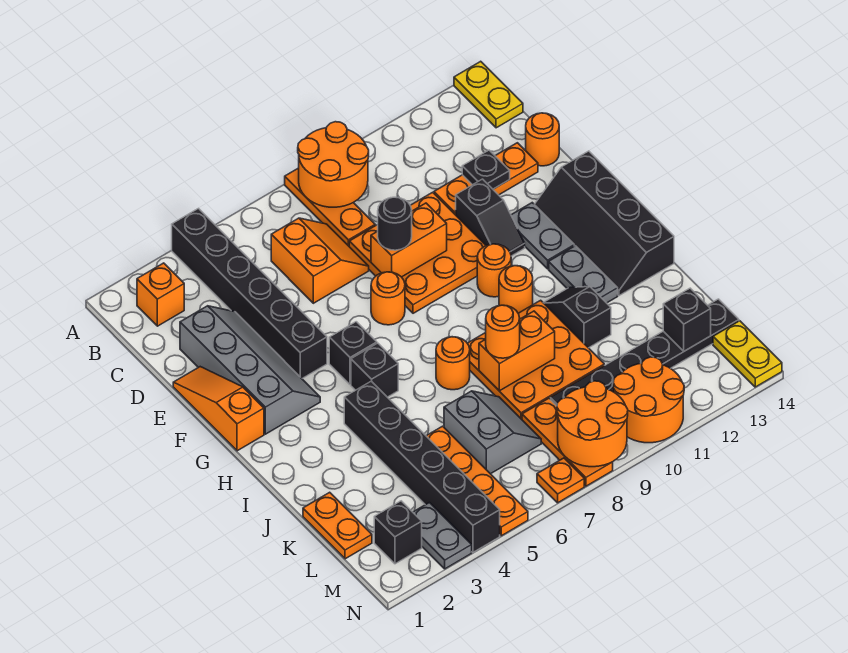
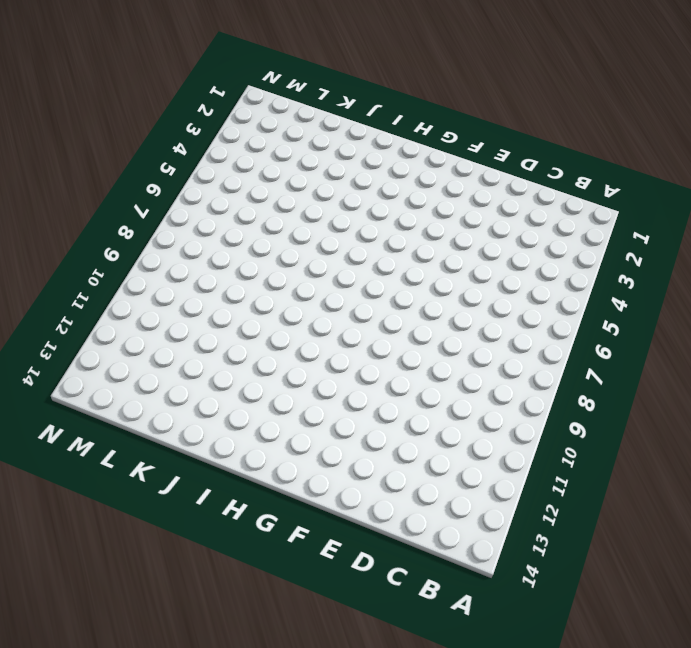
none -> black 1x6 brick [172,209,327,378]
none -> orange 1x3 plate [285,168,375,246]
none -> yellow 1x2 plate [454,61,523,128]
none -> orange 1x1 brick [137,263,184,326]

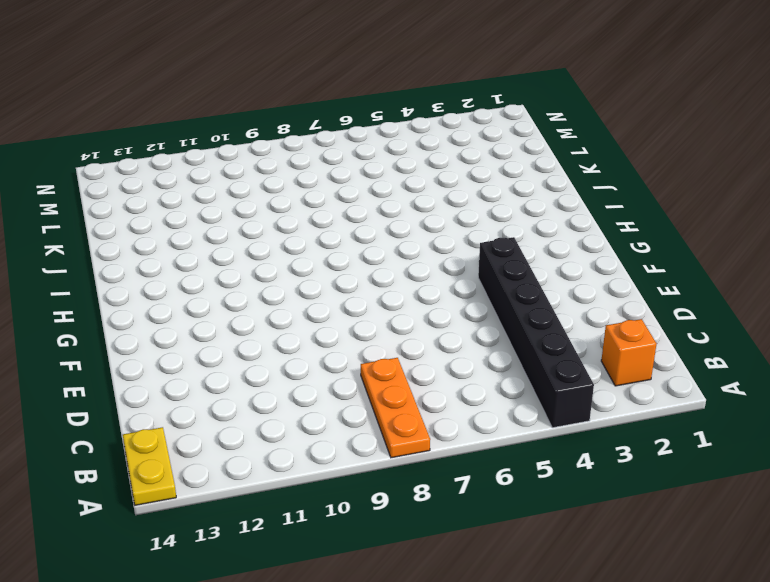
none -> orange 2x2 slope [271,218,369,303]
none -> grey 2x4 slope [180,306,320,434]
none -> orange 3x3 plate [349,192,486,313]
none -> orange 1x3 plate [434,143,538,215]

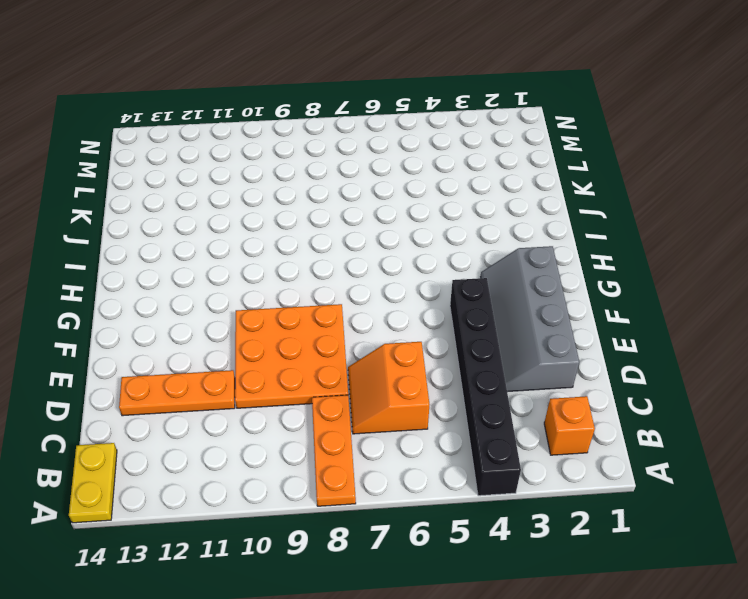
none -> orange 1x1 round brick [526,113,559,166]
none -> orange 1x3 slope [173,367,264,451]
none -> black 1x2 slope [456,179,525,256]
none -> orange 1x1 round brick [371,272,405,325]

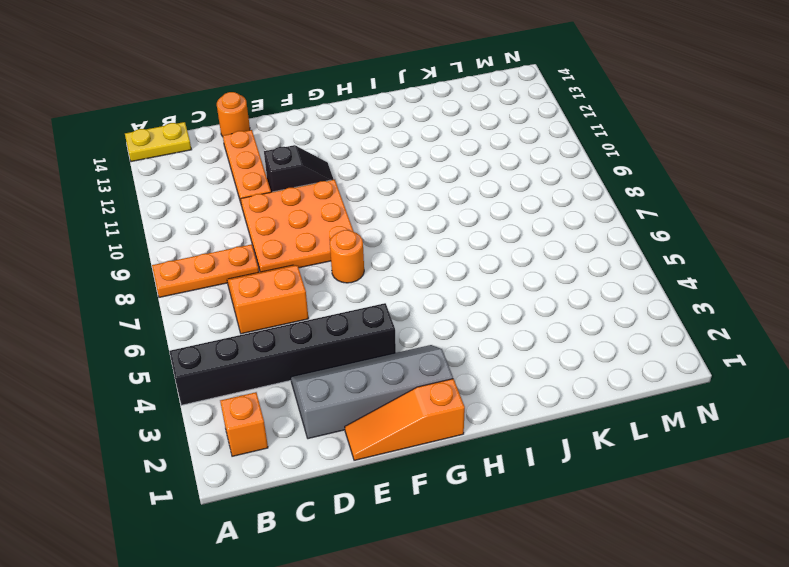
none -> grey 1x2 plate [511,203,574,269]
none -> black 2x4 slope [534,151,674,296]
none -> black 1x1 brick [329,322,377,385]
none -> orange 1x1 round brick [477,244,511,297]

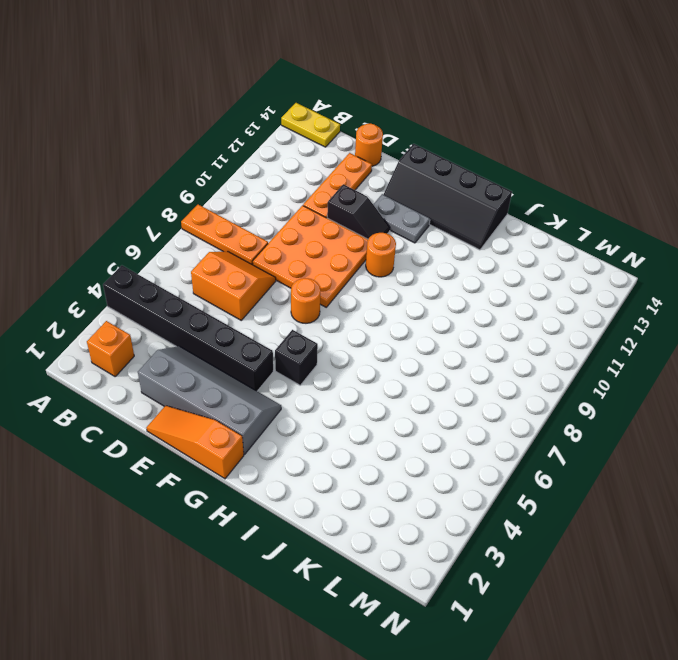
none -> black 1x1 brick [351,343,398,397]
none -> orange 1x1 round brick [499,266,533,313]
none -> grey 1x2 plate [549,246,618,303]
none -> black 1x6 brick [344,381,500,552]

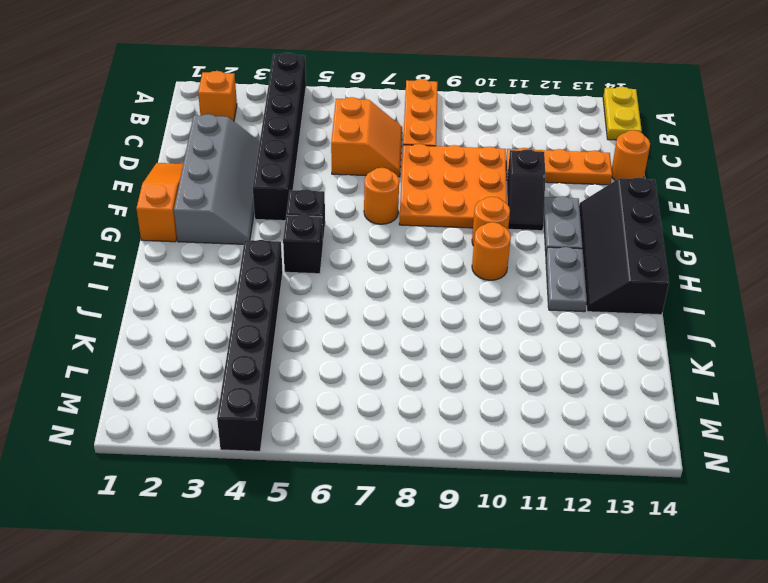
none -> orange 1x1 round brick [436,337,470,390]
none -> orange 3x3 plate [467,300,604,419]
none -> black 1x2 slope [543,287,611,348]
none -> orange 1x2 plate [303,492,372,559]

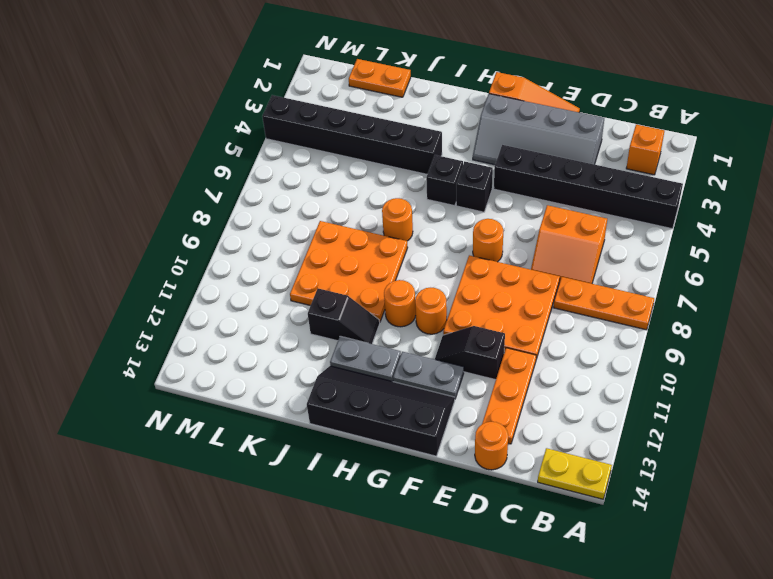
none -> orange 1x4 plate [427,426,528,536]
none -> grey 2x2 slope [444,391,541,474]
none -> orange 1x3 plate [522,398,613,486]
none -> black 1x6 plate [550,299,739,406]

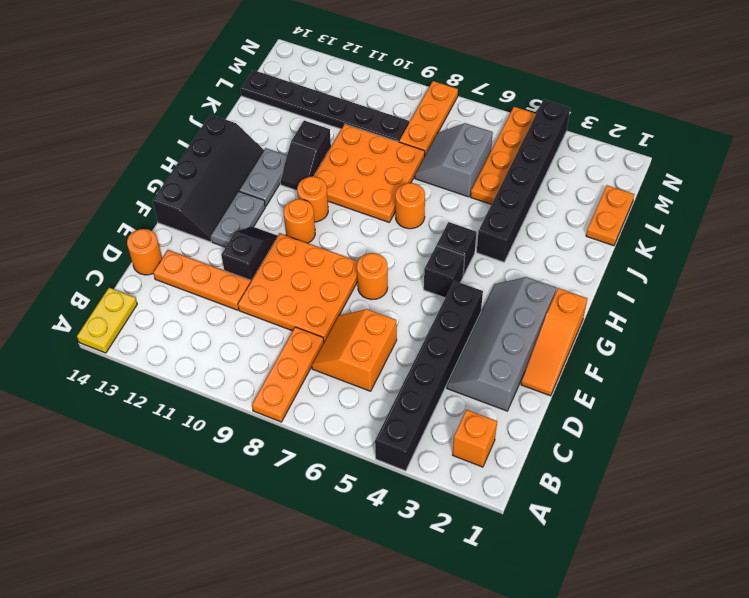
none -> black 1x1 brick [374,501,422,564]
none -> grey 1x2 plate [413,503,472,569]
none -> orange 2x2 round brick [613,357,684,443]
none -> yellow 1x2 plate [713,321,782,387]

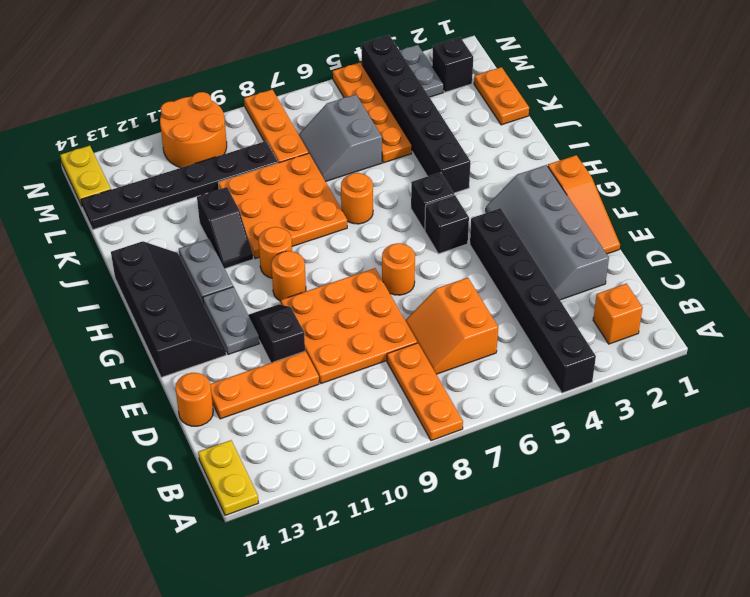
none -> orange 1x1 plate [537,458,584,503]
none -> orange 2x2 round brick [298,122,369,207]
none -> black 1x1 plate [462,150,510,189]
none -> orange 1x2 brick [371,203,447,277]

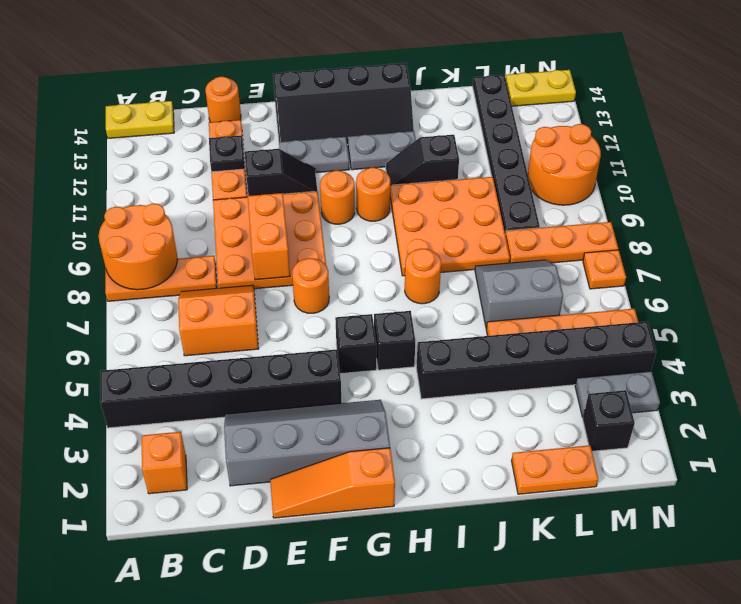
none -> orange 1x2 brick [479,311,555,391]
none -> black 1x1 brick [663,288,711,351]
none -> orange 2x2 round brick [557,381,628,467]
none -> black 1x1 round brick [378,197,412,250]

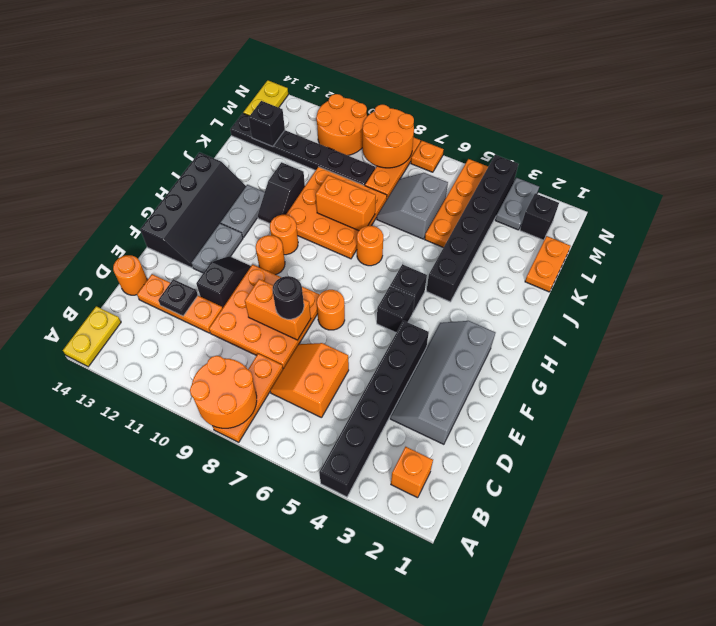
none -> orange 1x3 slope [173,367,264,451]
none -> orange 1x1 round brick [486,305,520,358]

